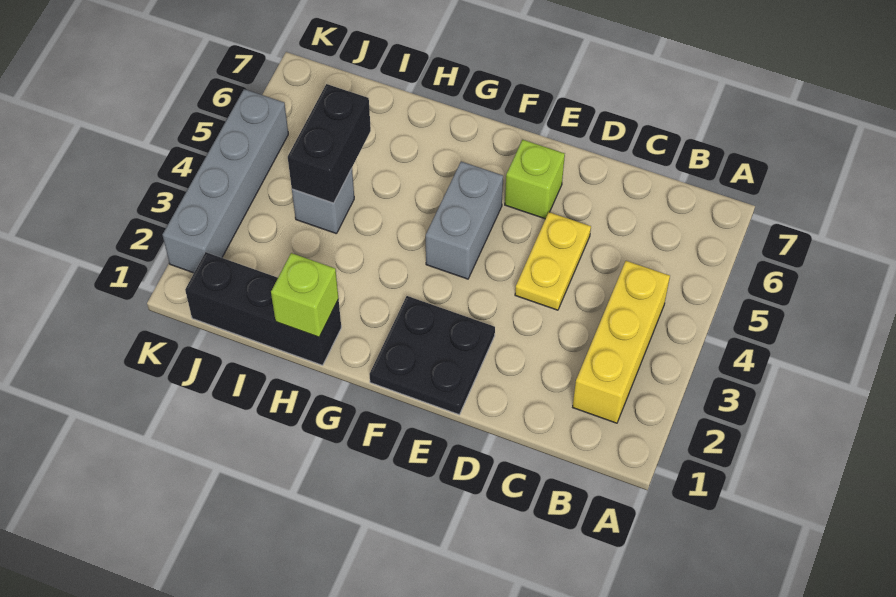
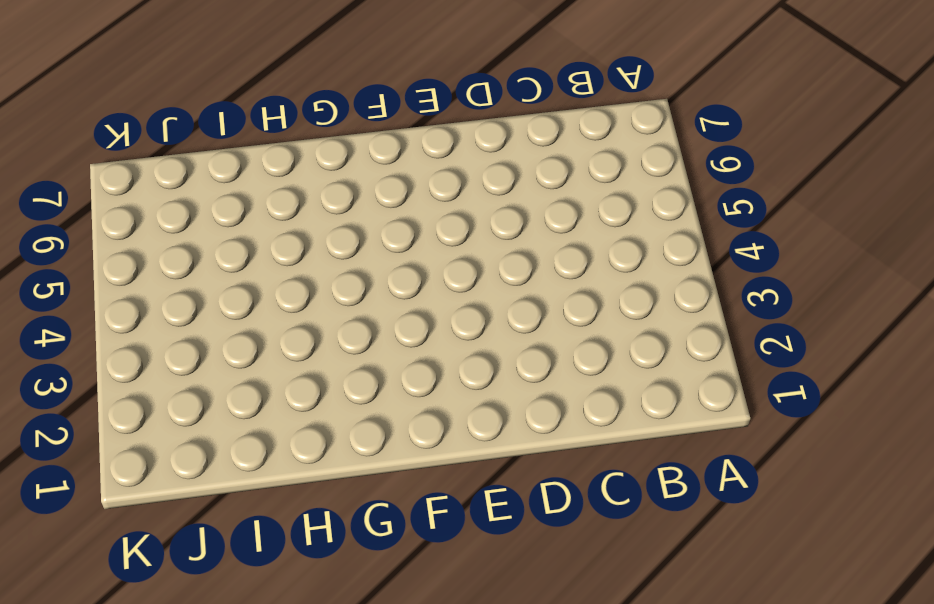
none -> yellow 1x3 brick [573,261,670,423]
none -> yellow 1x2 plate [515,212,591,310]

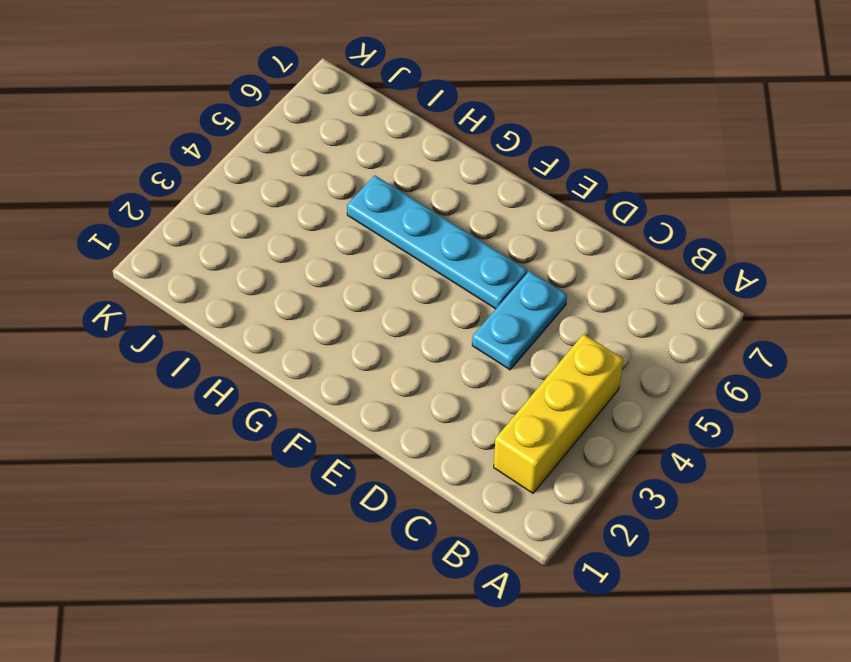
cyan 1x2 plate [472,271,567,370] -> yellow 1x2 plate [515,212,591,310]
cyan 1x4 plate [347,175,527,309] -> grey 1x2 brick [426,162,503,279]
none -> black 2x2 plate [369,296,495,415]
none -> lime 1x1 brick [505,140,565,219]

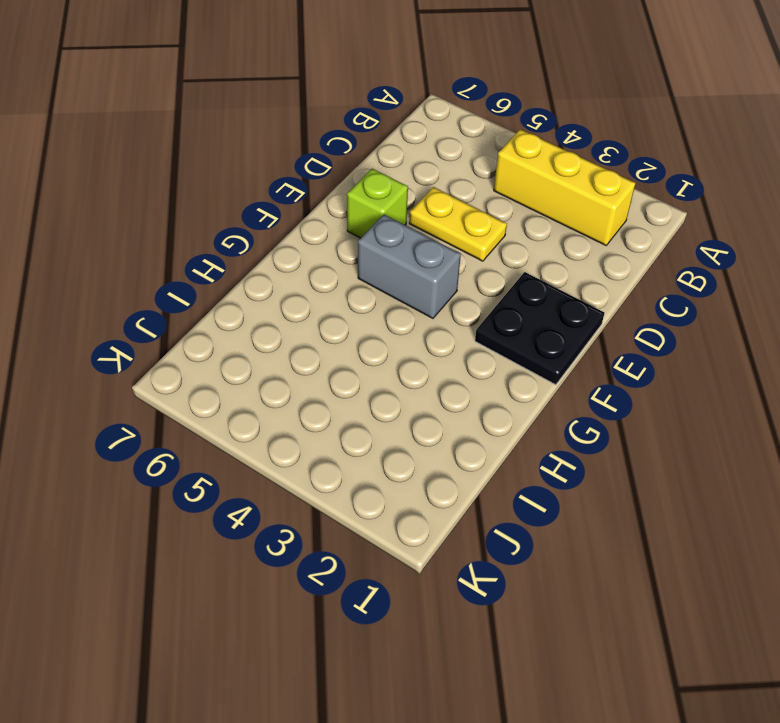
none -> black 1x3 brick [185,252,341,365]
none -> grey 1x1 brick [292,169,354,234]

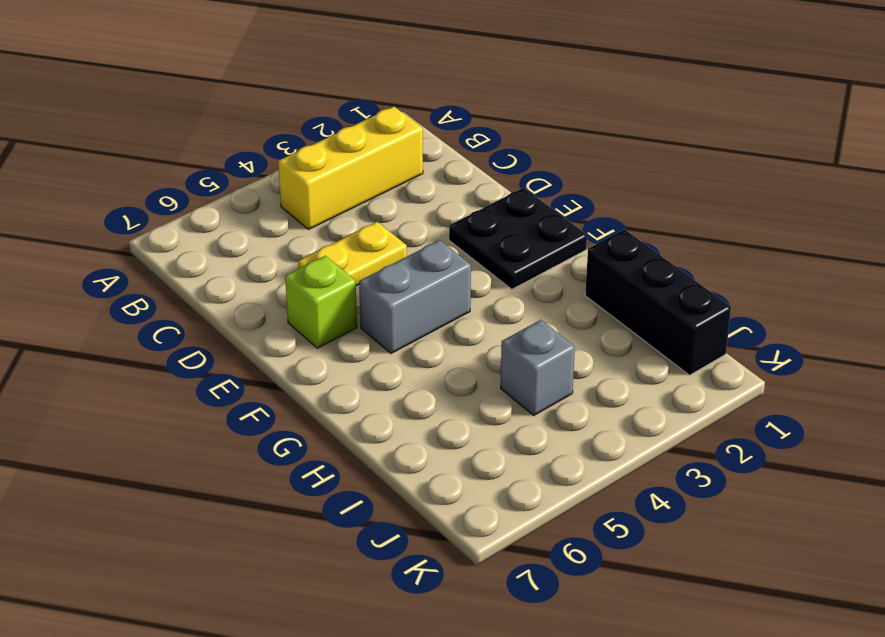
none -> grey 1x4 brick [163,89,288,273]
none -> lime 1x1 brick [271,253,338,337]

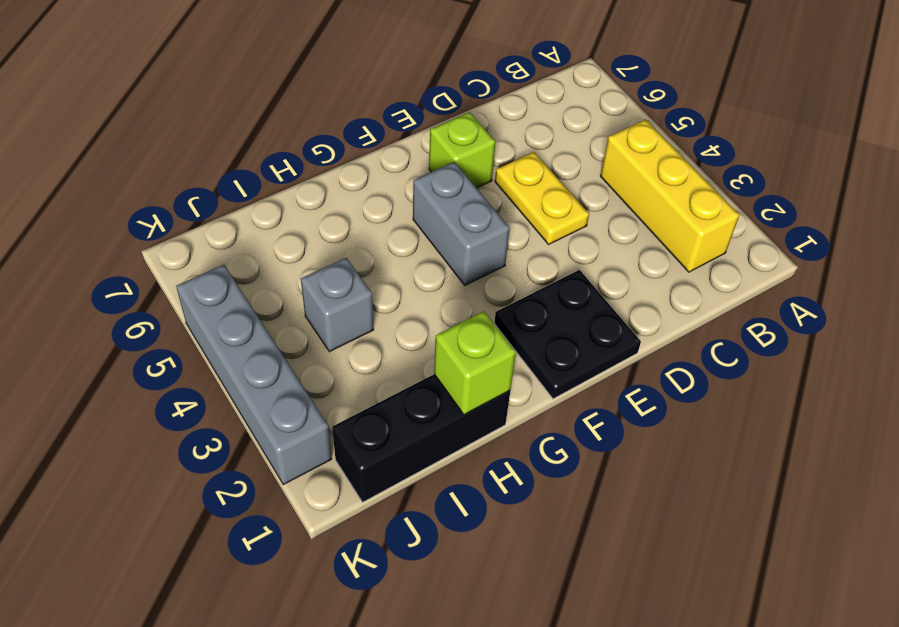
none -> black 1x2 brick [288,84,371,203]

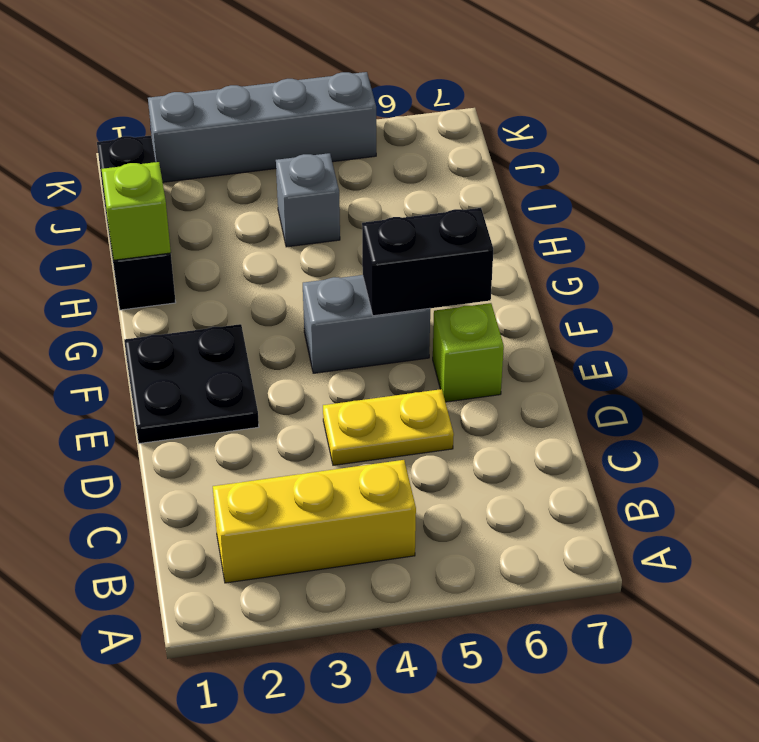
black 1x2 brick [362,208,493,316] -> black 1x2 brick moved to [288,84,371,203]

